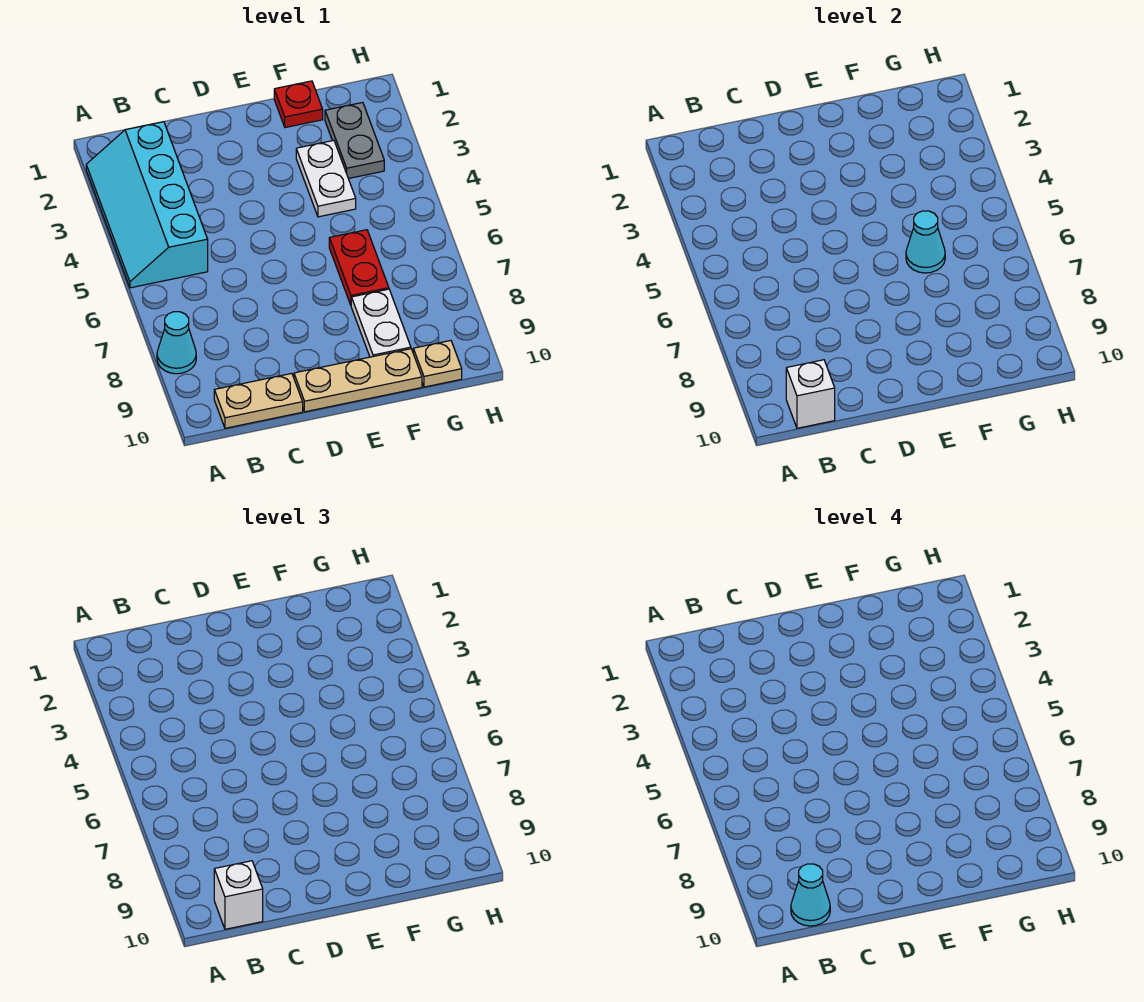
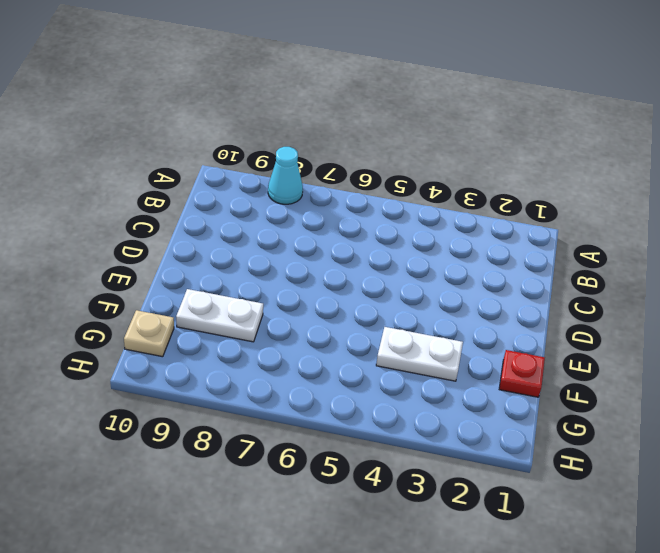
none -> cyan 2x4 slope [86,122,208,288]
none -> tan 1x2 plate [214,373,303,428]
none -> tan 1x3 plate [294,349,422,412]

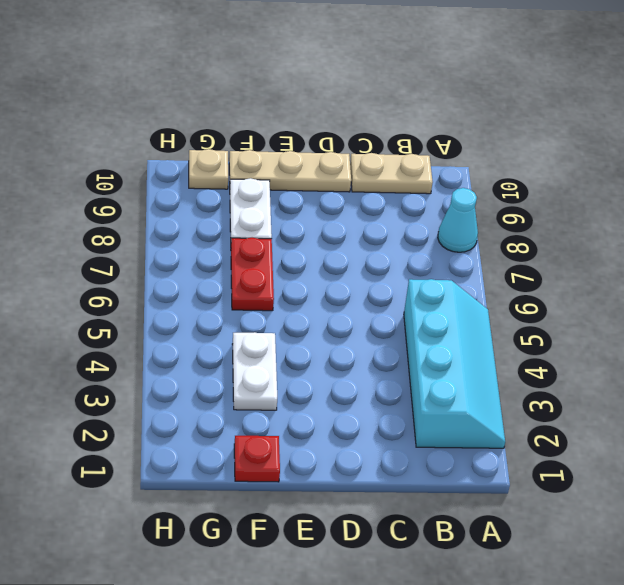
none -> grey 1x2 plate [325,102,384,179]
none -> white 1x1 brick [786,360,835,428]
none -> cyan 1x1 cone [906,211,945,273]

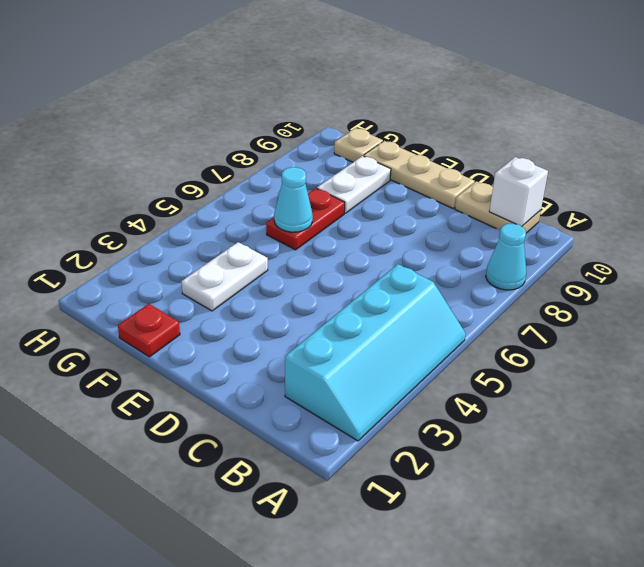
none -> grey 1x2 plate [325,102,384,179]
none -> white 1x1 brick [214,861,263,929]
none -> cyan 1x1 cone [791,864,830,926]

